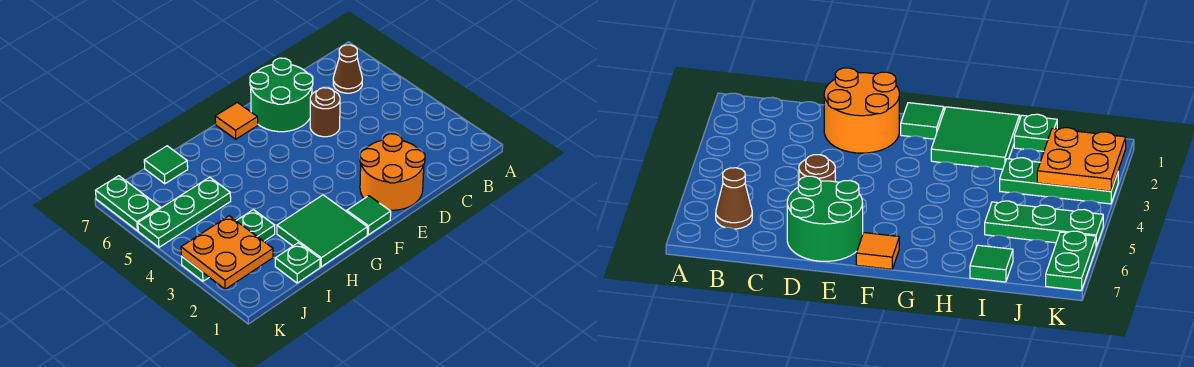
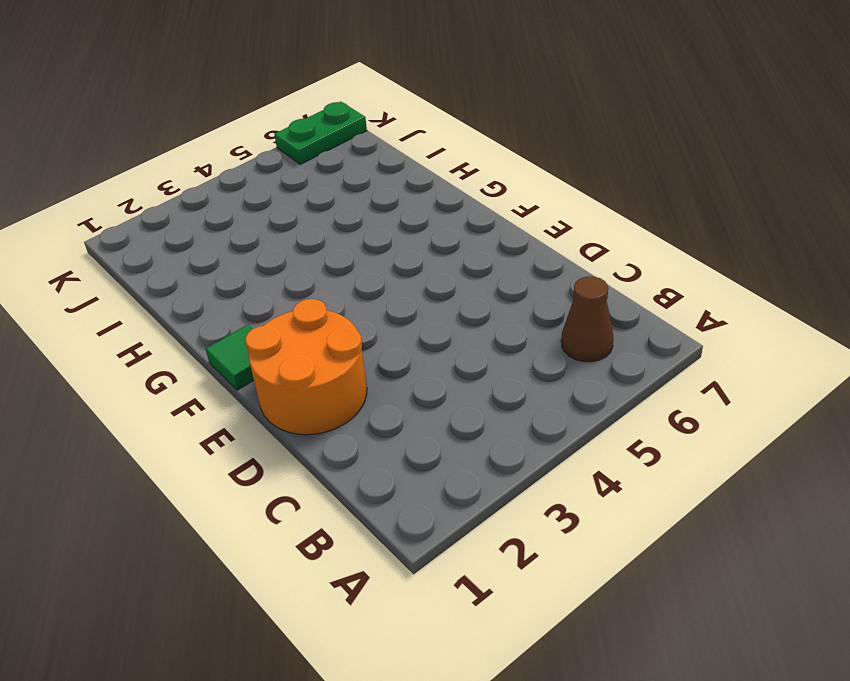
none -> brown 1x1 round brick [310,88,340,137]
none -> green 2x2 round brick [250,58,313,132]
none -> orange 1x1 tile [215,102,258,139]

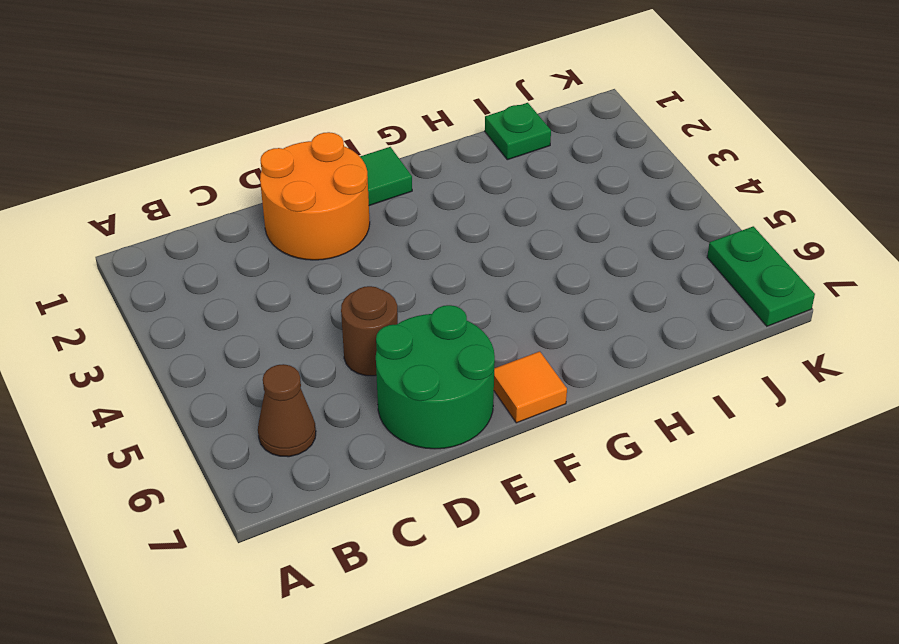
none -> green 2x2 tile [277,195,367,267]
none -> green 1x3 plate [182,210,275,281]
none -> green 1x3 plate [138,177,231,247]

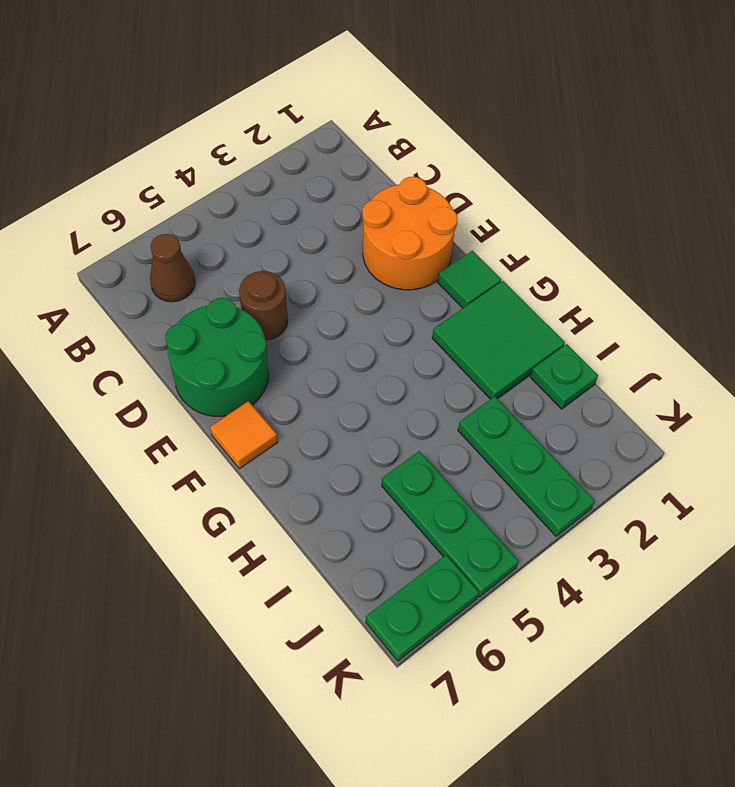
none -> green 1x1 tile [144,146,188,184]
none -> orange 2x2 plate [181,216,273,289]

